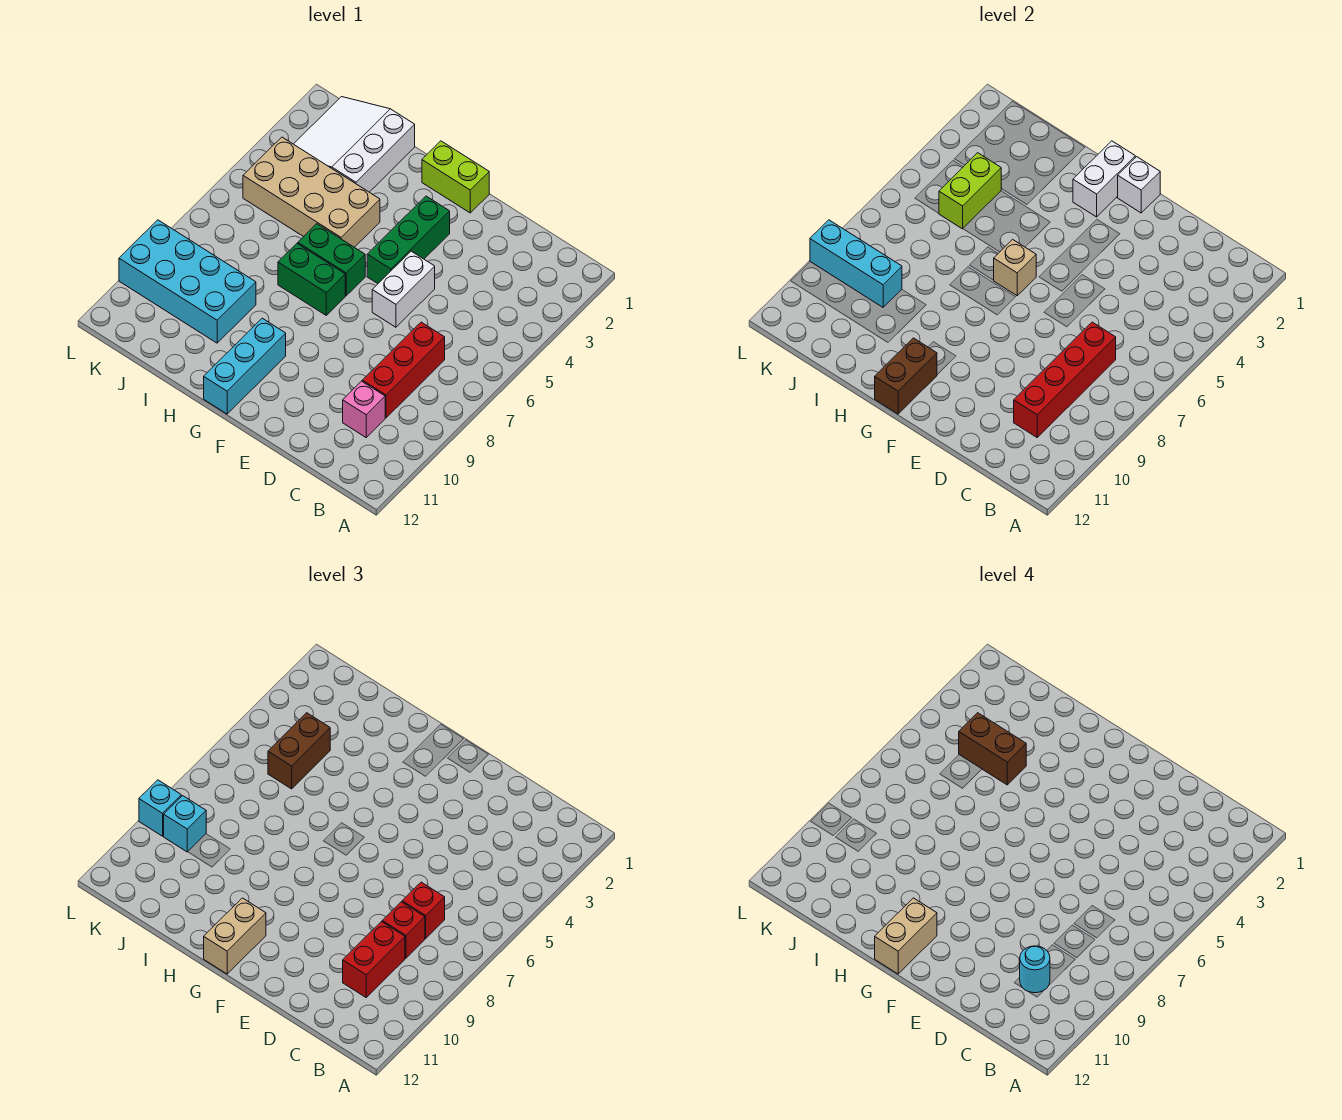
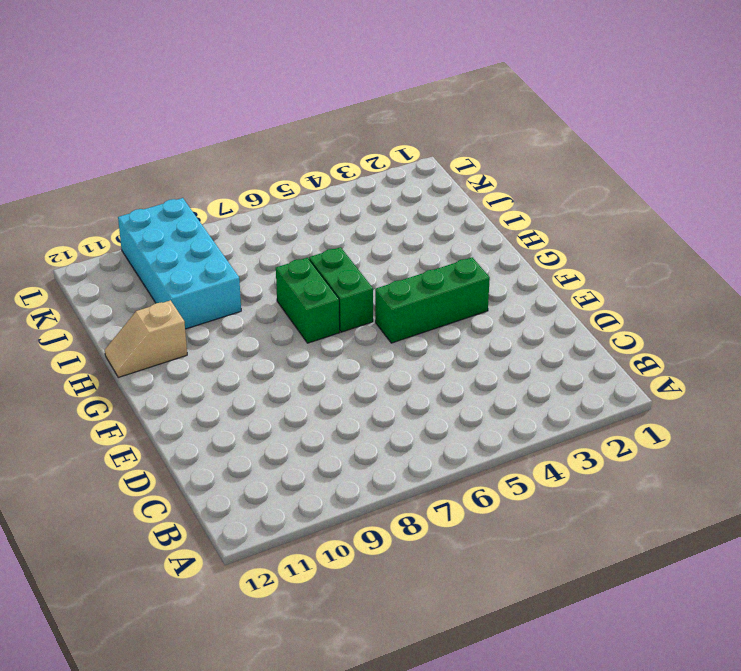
tan 1x2 slope [105,300,187,377] -> none
none -> red 1x3 brick [362,322,445,418]
none -> pink 1x1 brick [343,381,385,437]
none -> white 1x2 brick [372,251,435,327]

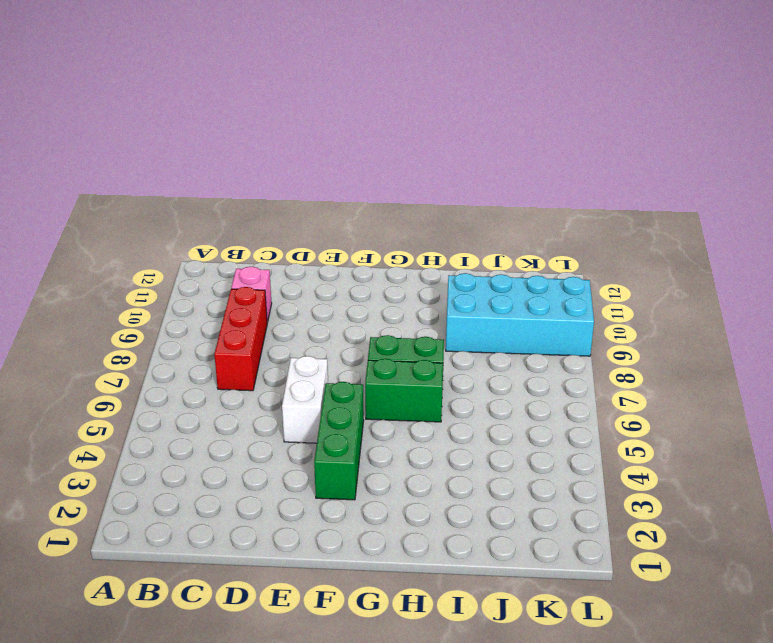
none -> lime 1x2 brick [422,141,489,213]
none -> cyan 1x3 brick [204,318,286,414]
none -> tan 2x4 brick [243,137,380,247]

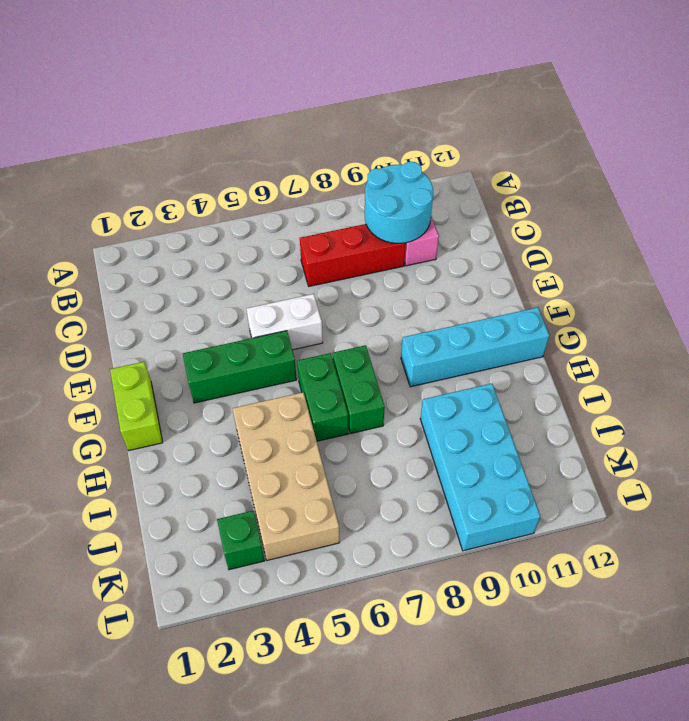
cyan 2x2 round brick [365,162,433,243] -> red 1x4 brick [1014,322,1116,437]
cyan 1x4 brick [401,307,549,387] -> cyan 1x3 brick [204,318,286,414]
green 1x1 brick [217,511,265,570] -> white 3x3 slope [294,97,415,192]
none -> white 1x1 brick [1117,157,1160,213]
none -> white 1x2 brick [1073,141,1135,217]
none -> tan 1x1 brick [994,239,1036,296]

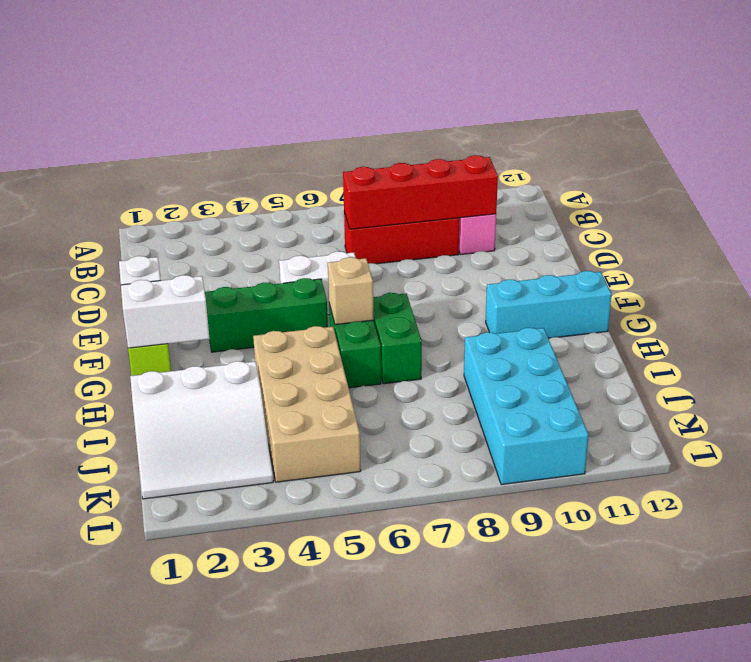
none -> brown 1x2 brick [875,338,937,414]
none -> lime 1x2 brick [939,153,1001,229]
none -> cyan 1x3 brick [810,220,902,307]

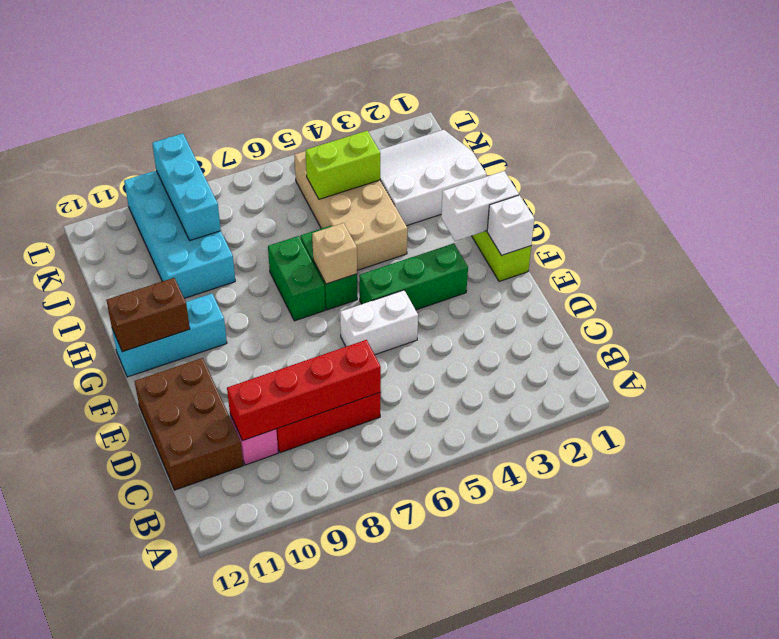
brown 2x3 brick [135,358,243,490] -> none
none -> red 1x1 brick [402,882,445,938]
none -> red 1x1 brick [382,902,425,958]
none -> red 1x2 brick [343,922,405,997]

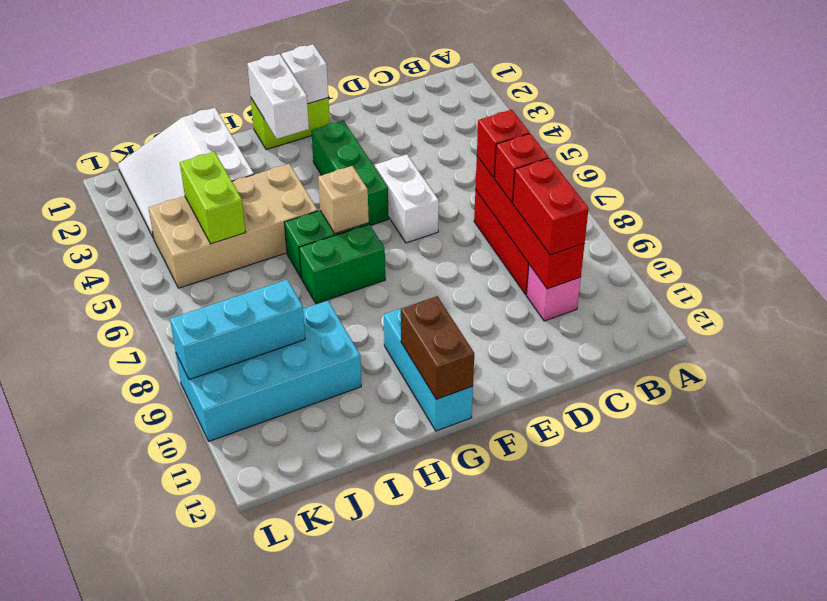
none -> tan 1x2 brick [204,898,266,974]
none -> brown 1x2 brick [268,713,330,789]
none -> cyan 1x1 brick [163,796,206,852]

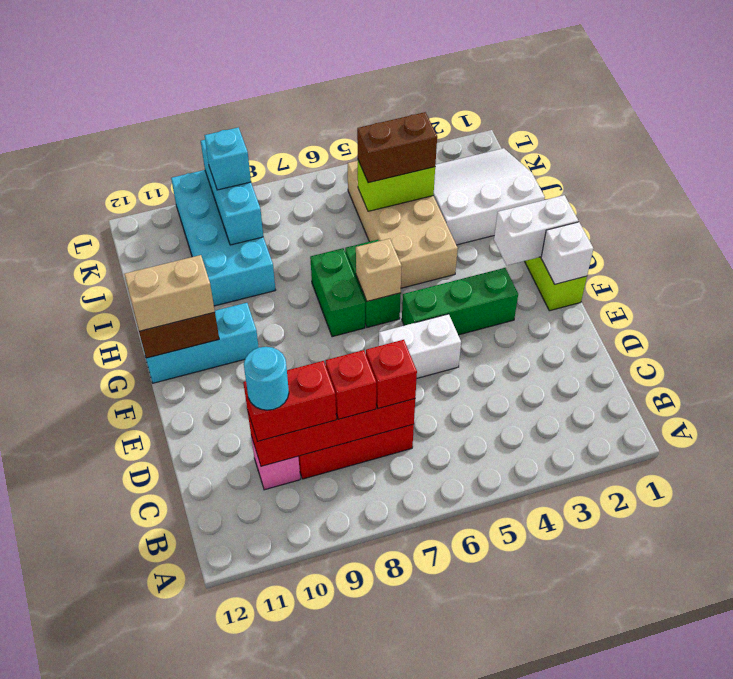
none -> cyan 1x1 brick [139,780,181,836]
none -> tan 1x2 brick [875,898,937,974]
none -> brown 1x2 brick [959,713,1026,785]

